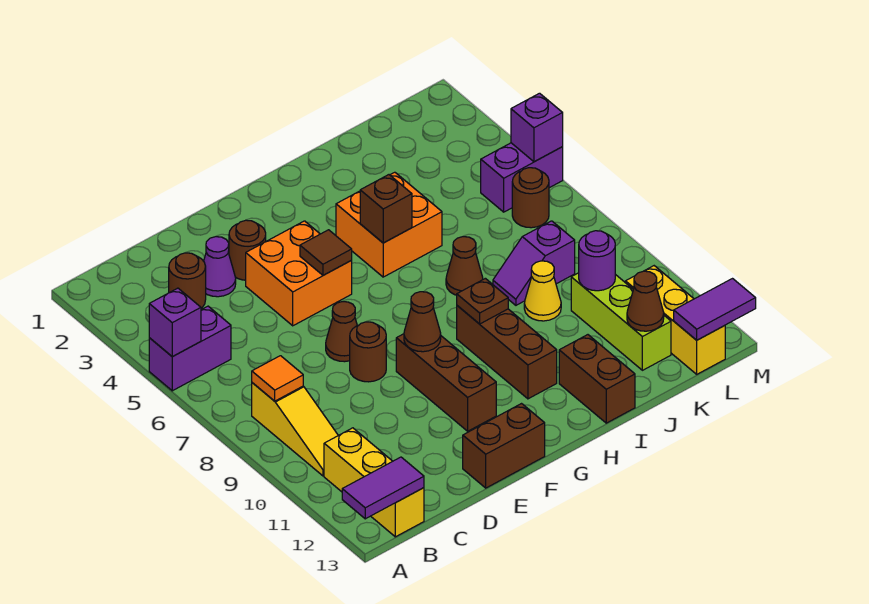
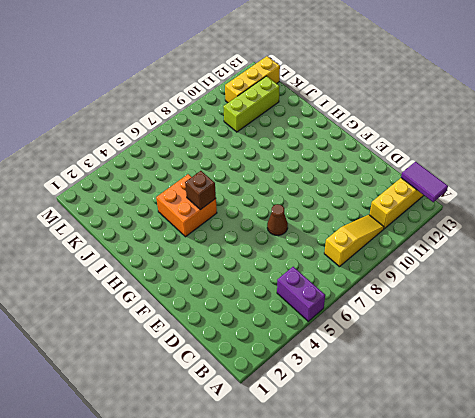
none -> brown 1x1 round brick [169,253,206,308]
none -> purple 1x1 cone [204,237,236,297]
none -> brown 1x1 round brick [229,220,266,280]
none -> orange 2x2 brick [246,221,352,326]

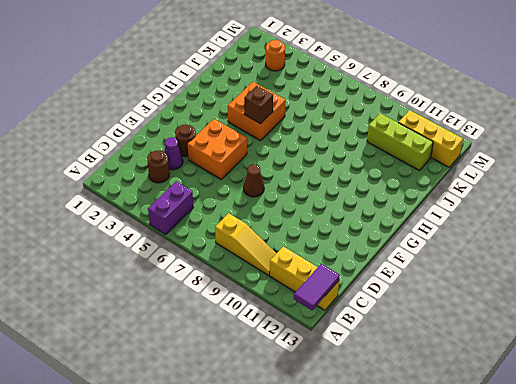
orange 1x1 round brick [266,40,285,71] -> none
none -> brown 1x1 round brick [350,322,386,382]
none -> brown 1x2 brick [463,404,545,488]
none -> brown 1x3 brick [396,334,496,431]
none -> brown 1x3 brick [457,306,557,399]

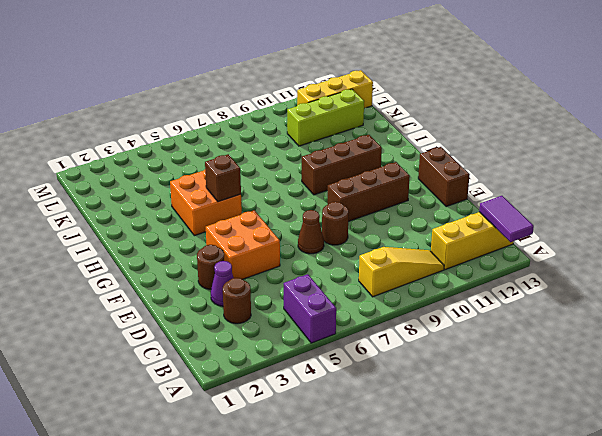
none -> brown 1x1 cone [446,237,483,295]
none -> brown 1x2 brick [559,335,635,423]
none -> purple 1x2 slope [493,221,575,305]
none -> yellow 1x1 cone [524,261,561,321]

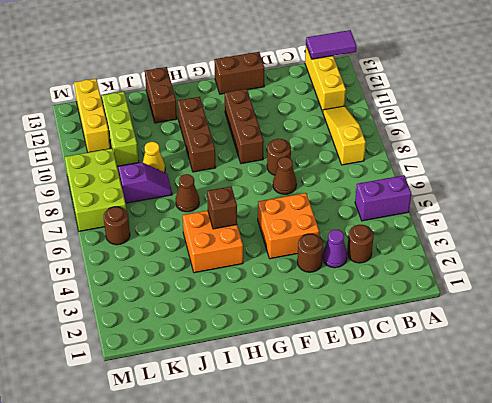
lime 2x3 brick [65,148,126,231] -> none
none -> purple 1x2 brick [481,143,563,212]
none -> purple 1x1 brick [149,288,201,357]
none -> orange 1x1 tile [252,356,303,401]
none -> brown 1x1 tile [300,230,352,275]

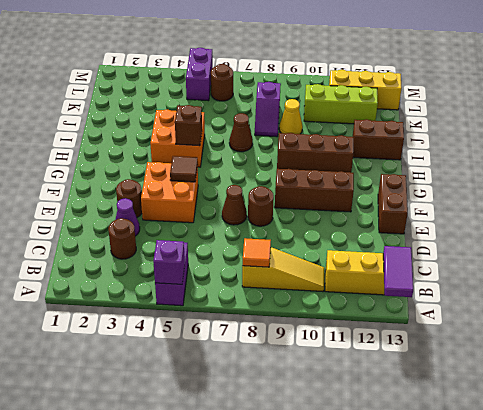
none -> brown 1x1 cone [404,292,441,352]
none -> brown 1x1 plate [457,278,508,324]
none -> purple 1x1 round brick [579,231,615,291]
none -> brown 1x1 cone [627,271,664,331]

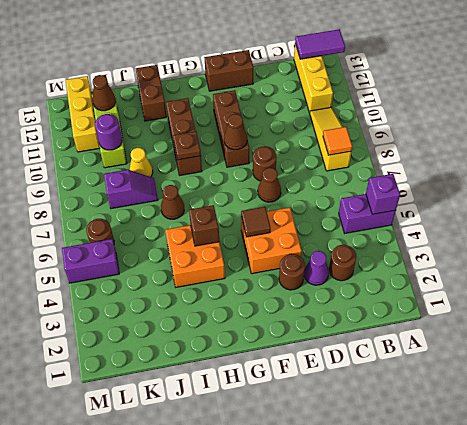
none -> purple 1x2 tile [674,279,756,340]
none -> purple 1x1 brick [511,93,563,162]

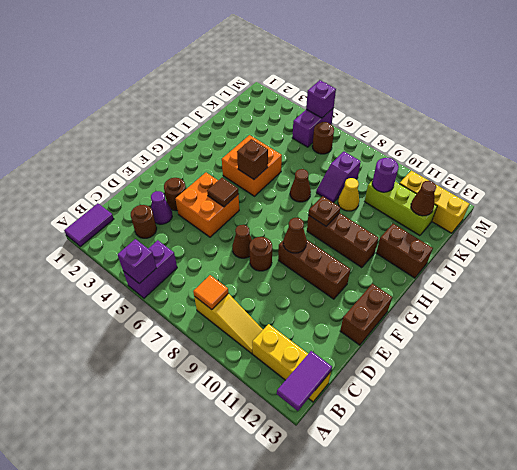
purple 1x2 tile [64,203,114,247] -> purple 1x2 tile moved to [674,279,756,340]

